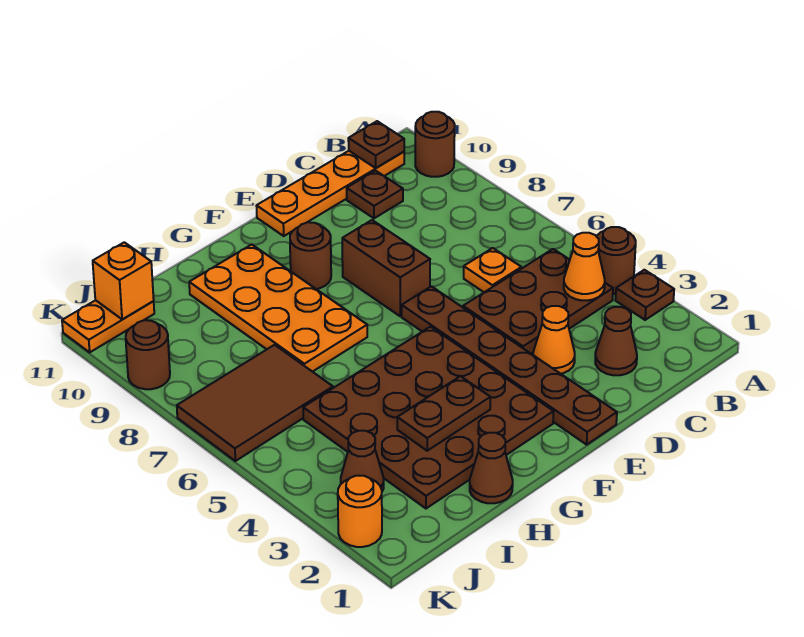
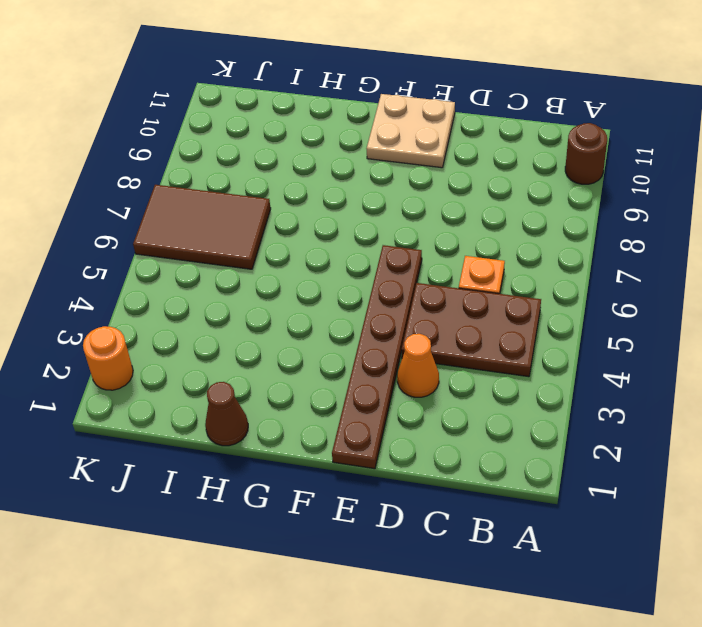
tan 2x2 plate [366,94,455,168] -> orange 1x4 plate [257,151,404,236]
none -> brown 1x1 plate [615,270,674,320]
none -> brown 1x1 round brick [596,227,636,294]
none -> brown 1x1 cone [595,307,637,375]

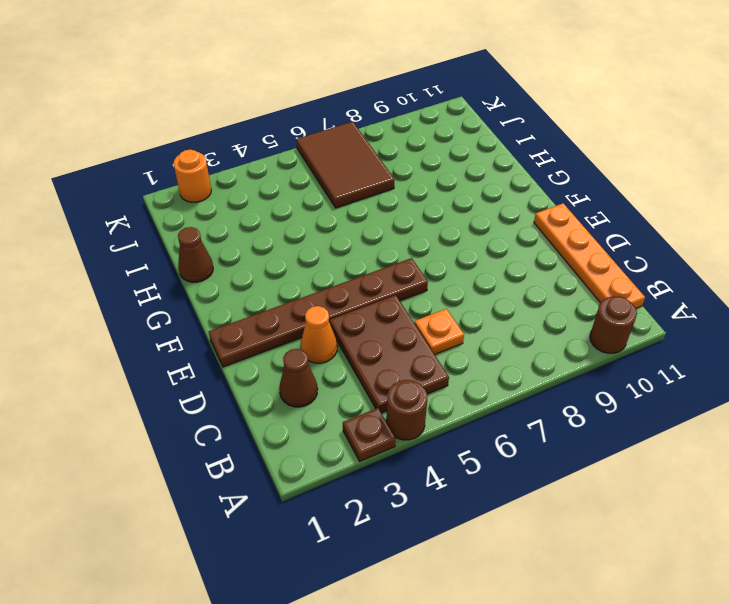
none -> brown 1x1 plate [347,171,403,218]
none -> brown 1x2 brick [342,220,430,316]
none -> brown 4x4 plate [303,327,554,509]

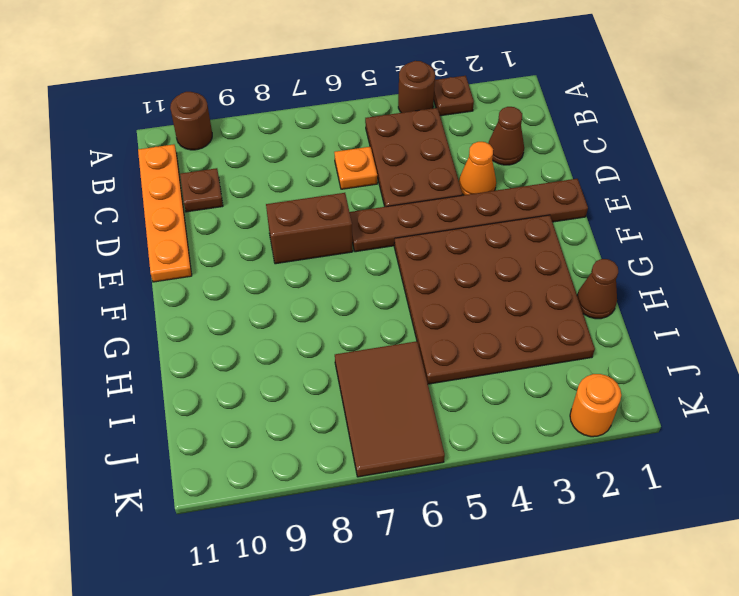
none -> brown 1x1 round brick [290,222,331,289]
none -> orange 2x4 plate [189,245,367,372]
none -> brown 1x1 cone [341,431,384,491]

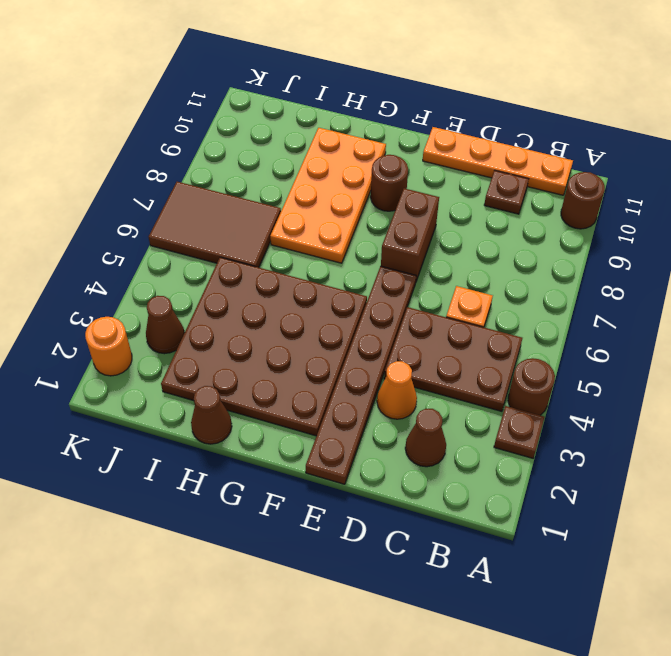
none -> orange 1x2 plate [62,300,154,352]
none -> brown 1x1 round brick [126,320,170,389]
none -> orange 1x1 cone [564,233,605,301]

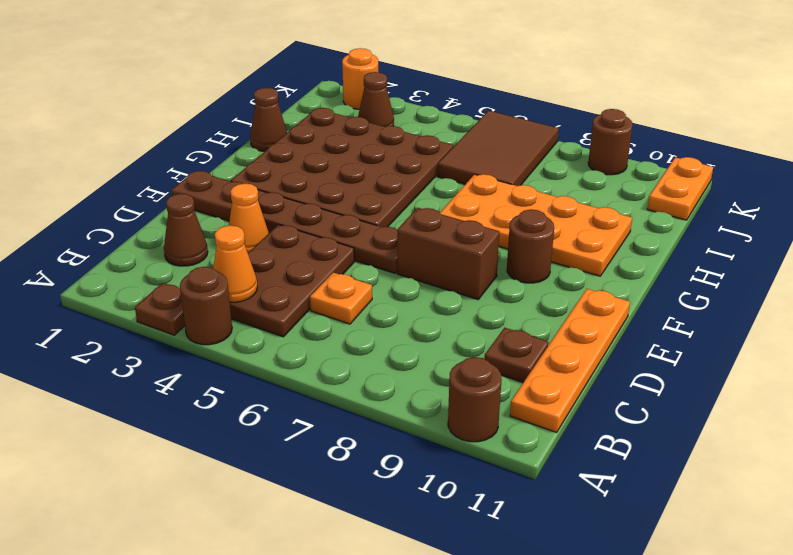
none -> brown 1x1 plate [348,121,404,168]
none -> brown 1x2 plate [397,376,490,451]
none -> orange 1x1 brick [93,242,154,319]

